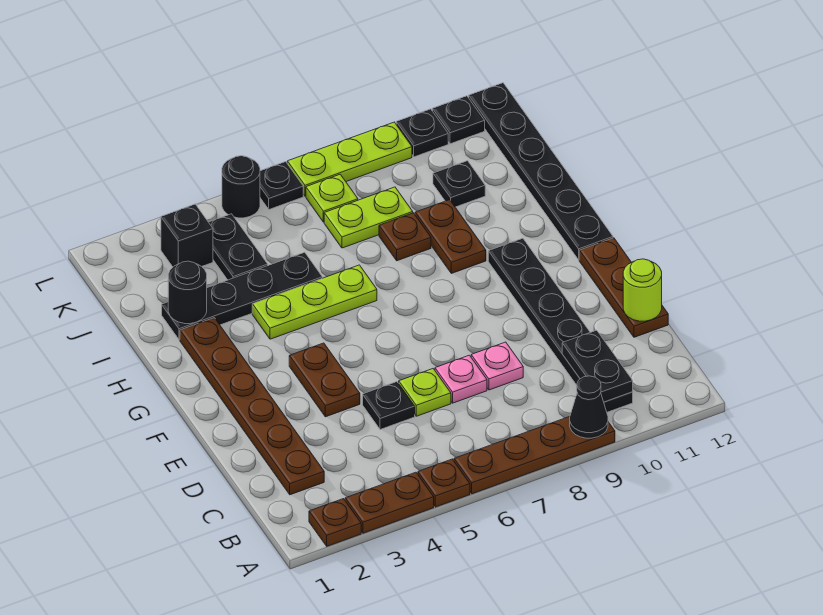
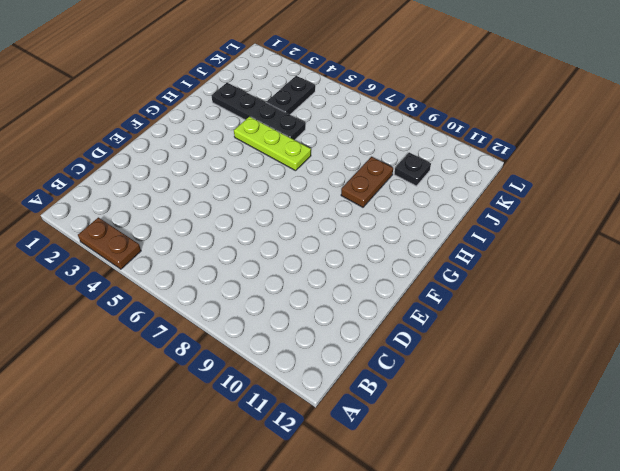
none -> brown 1x1 plate [309,499,361,546]
none -> brown 1x1 plate [418,459,470,507]
none -> brown 1x4 plate [454,417,615,494]
none -> black 1x6 plate [488,238,633,412]

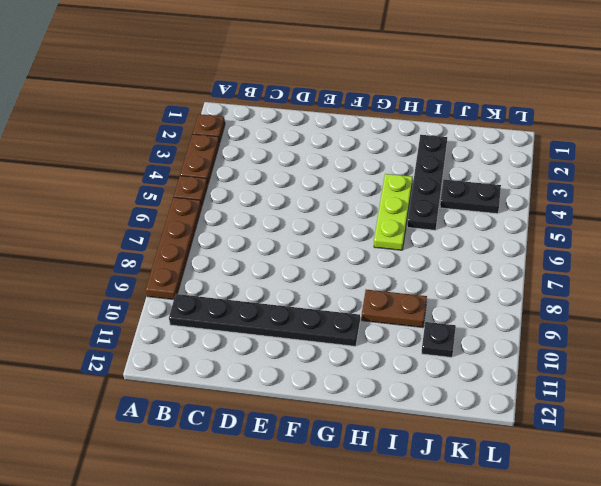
none -> brown 1x6 plate [180,318,324,495]
none -> black 1x1 plate [363,382,415,430]
none -> lime 1x1 plate [399,369,451,416]
none -> pink 1x1 plate [435,355,487,403]

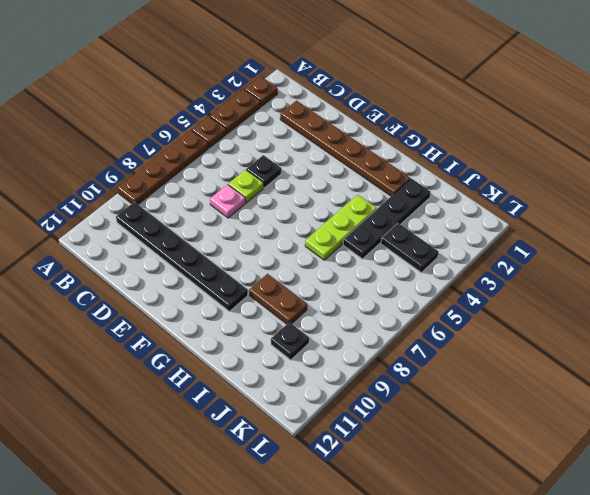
none -> pink 1x1 plate [471,342,523,390]
none -> brown 1x3 plate [579,238,668,337]
none -> brown 1x2 plate [289,343,360,417]
none -> black 1x6 plate [469,83,613,260]

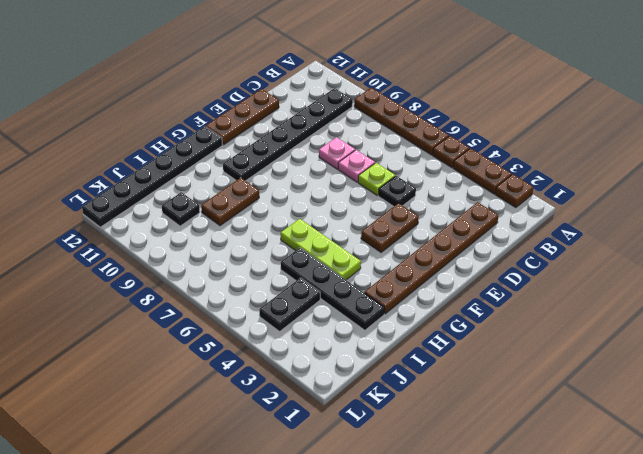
none -> brown 1x1 plate [379,213,431,261]
none -> lime 1x2 plate [324,187,413,248]
none -> black 1x1 brick [161,204,213,267]
none -> lime 1x1 plate [306,174,358,222]

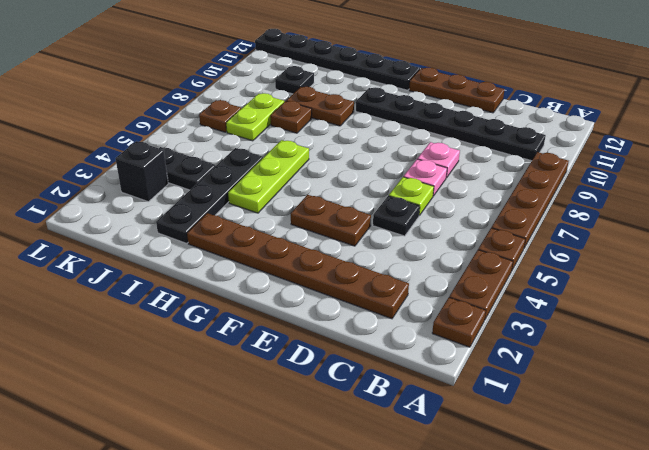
brown 1x1 plate [199,100,241,132] -> lime 1x1 plate [306,174,358,222]
none -> black 1x1 round brick [222,156,260,218]
none -> black 1x1 plate [260,162,303,209]
none -> lime 1x3 plate [287,122,412,196]
none -> black 1x1 plate [396,109,448,157]

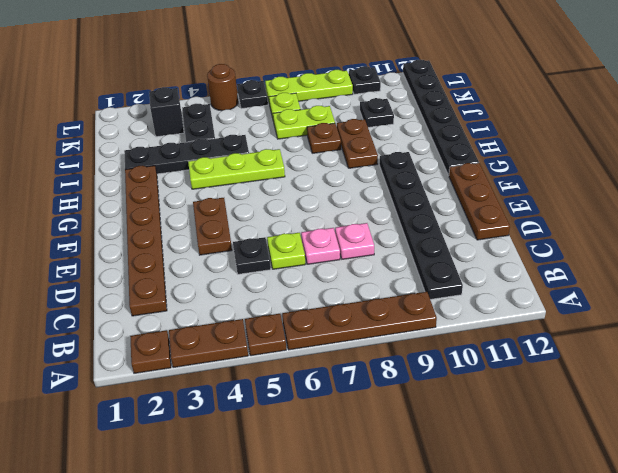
brown 1x1 round brick [207,64,238,111] -> black 1x1 round brick [222,156,260,218]
none -> black 1x1 plate [432,96,485,144]
none -> black 1x1 cone [570,376,608,438]
none -> black 1x2 plate [562,330,633,402]
none -> lime 1x1 round brick [623,259,662,321]

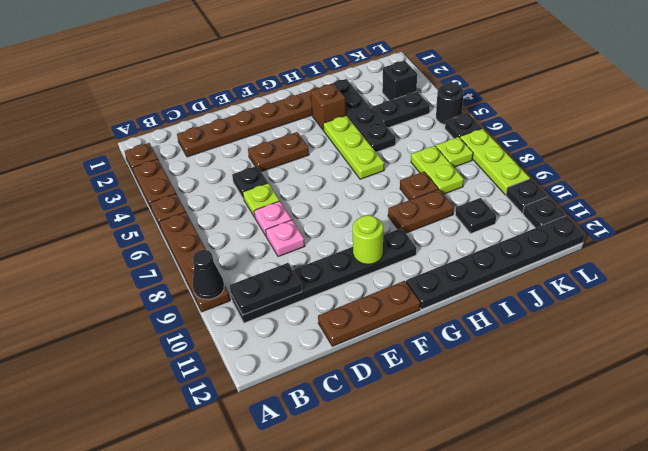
lime 1x1 round brick [353,215,383,264] -> lime 1x1 round brick moved to [623,259,662,321]
brown 1x1 brick [311,83,346,130] -> none
none -> black 1x1 round brick [168,261,207,324]

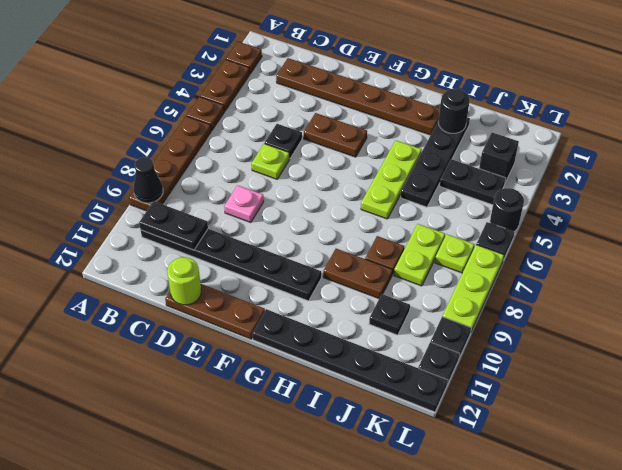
none -> pink 1x1 plate [435,355,487,403]

